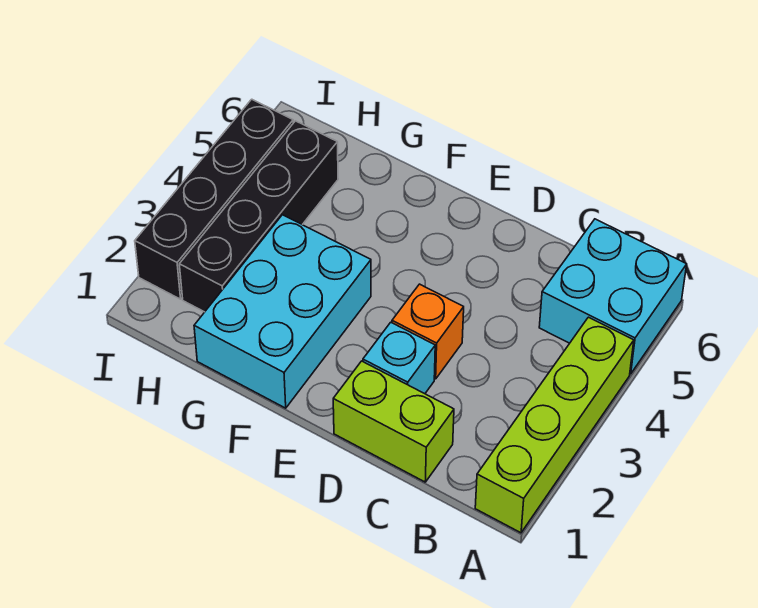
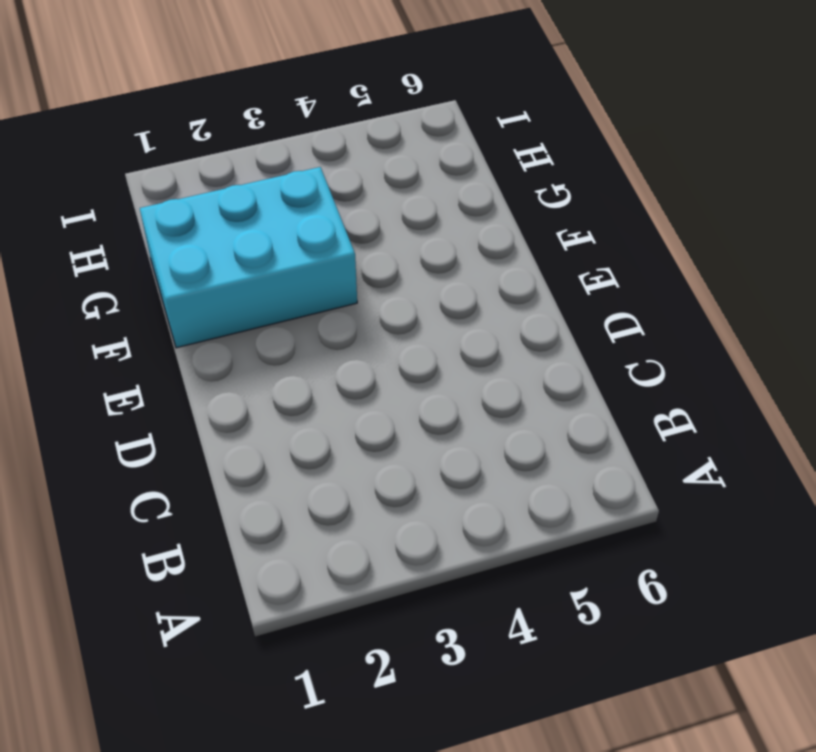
none -> lime 1x4 brick [475,317,634,533]
none -> cyan 2x2 brick [539,219,687,374]

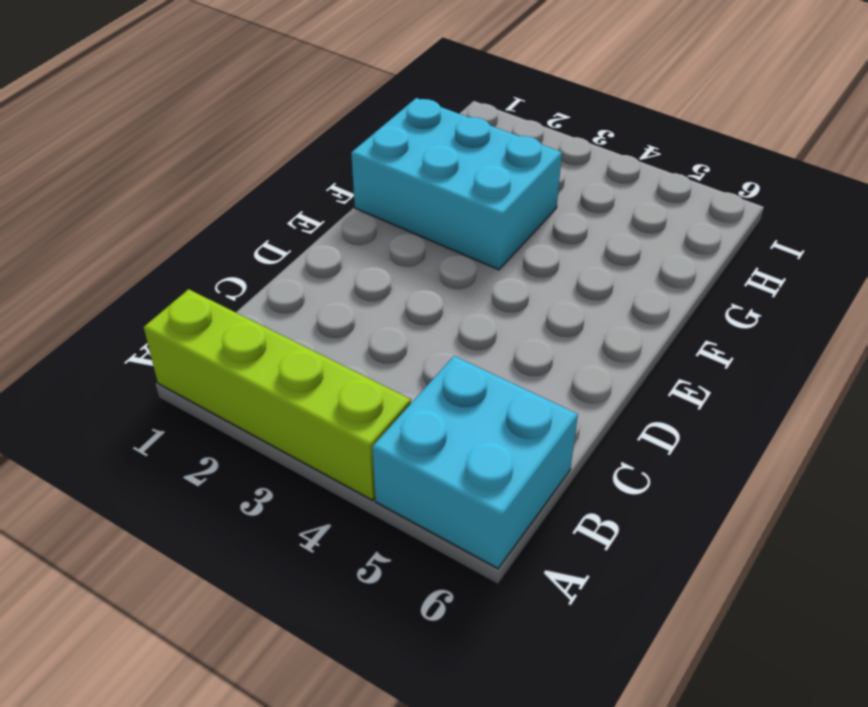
none -> lime 1x2 brick [333,361,454,482]
none -> cyan 1x1 brick [363,322,435,394]

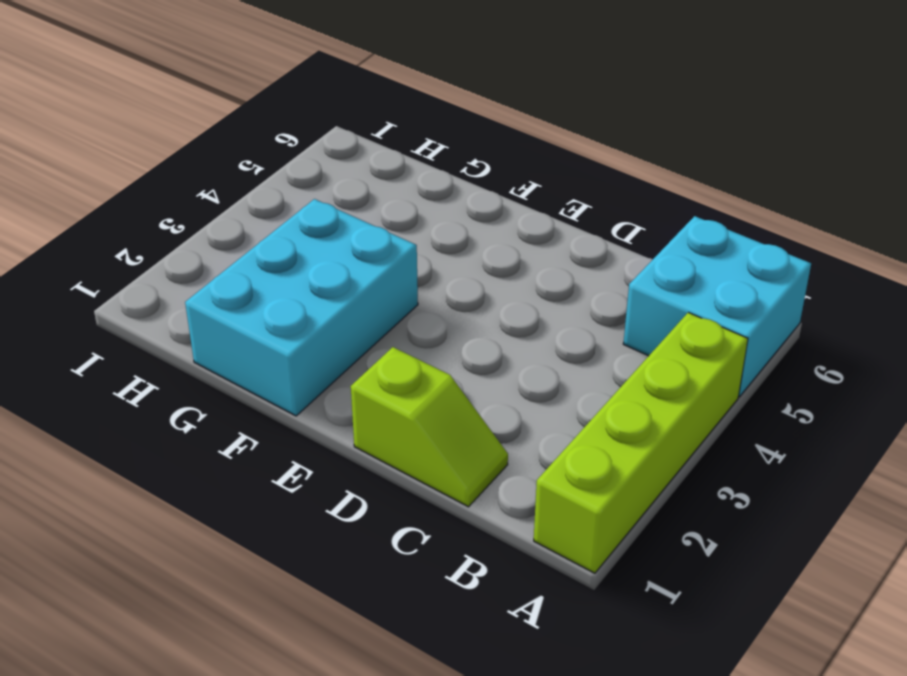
lime 1x2 slope [351,347,508,507] -> lime 1x2 brick [333,361,454,482]
none -> cyan 1x1 brick [363,322,435,394]
none -> orange 1x1 brick [392,284,464,379]

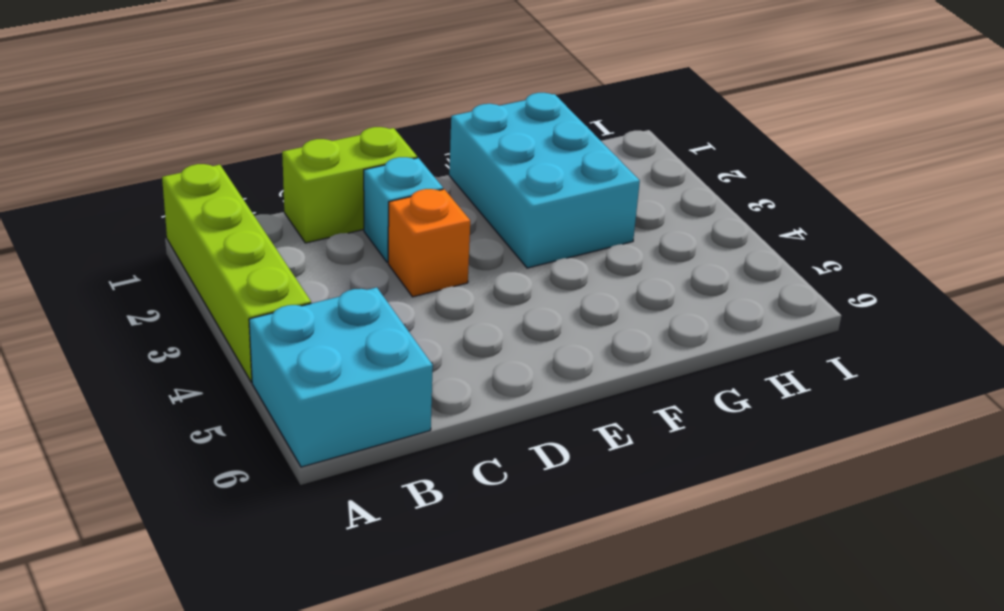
none -> black 1x4 brick [179,121,338,312]
none -> black 1x4 brick [135,99,293,299]

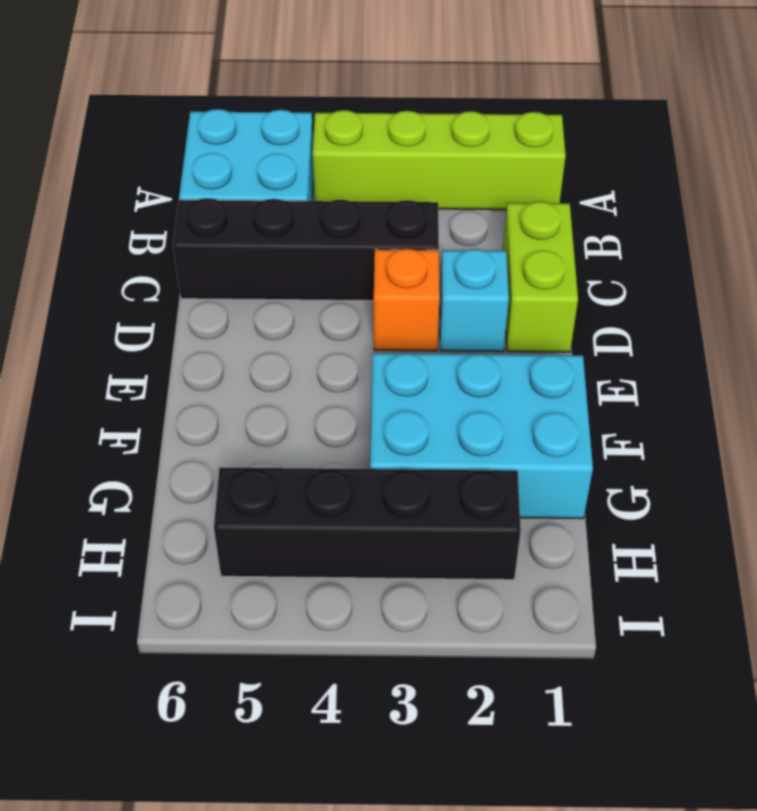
black 1x4 brick [173,198,439,301] -> black 1x4 brick moved to [135,99,293,299]

